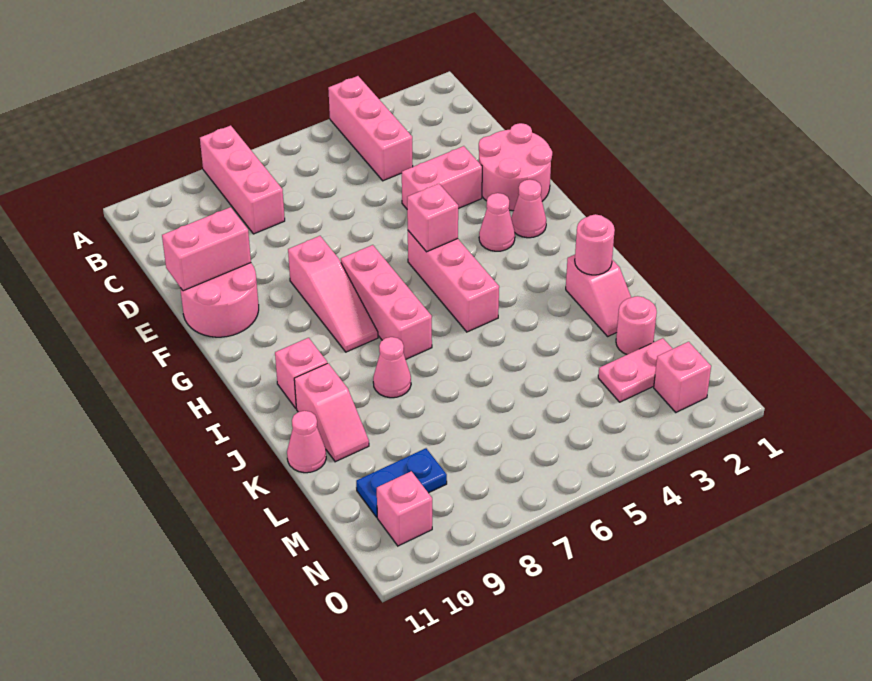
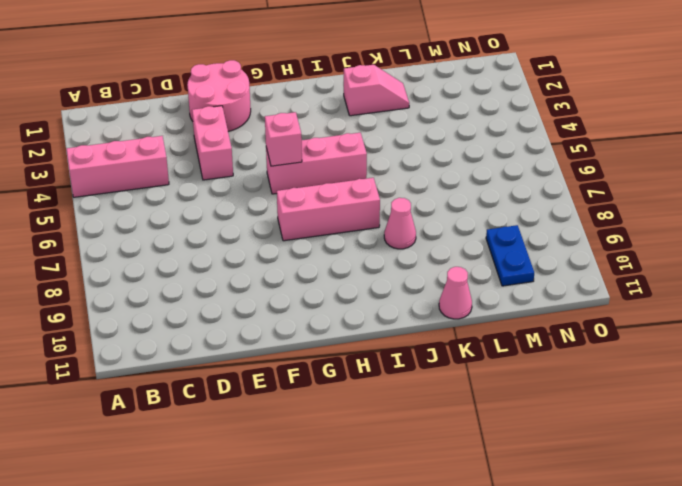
none -> pink 1x3 brick [200,125,285,234]
none -> pink 2x2 round brick [180,263,259,337]
none -> pink 1x3 slope [288,236,378,352]

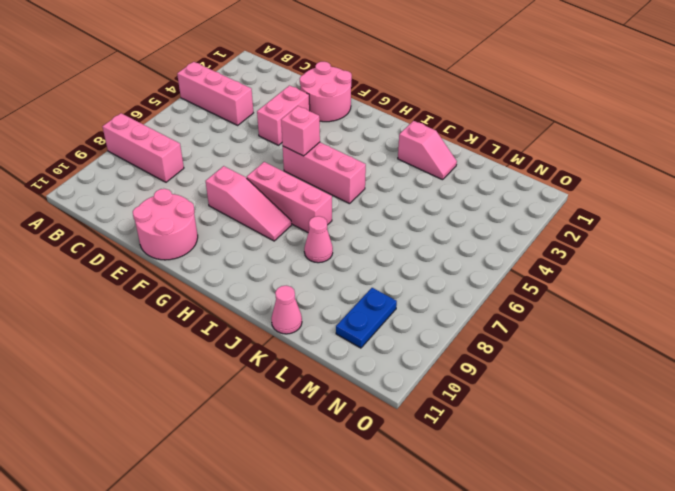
none -> pink 1x1 cone [511,180,546,238]
none -> pink 1x1 cone [479,193,515,251]
none -> pink 1x1 brick [275,338,327,408]

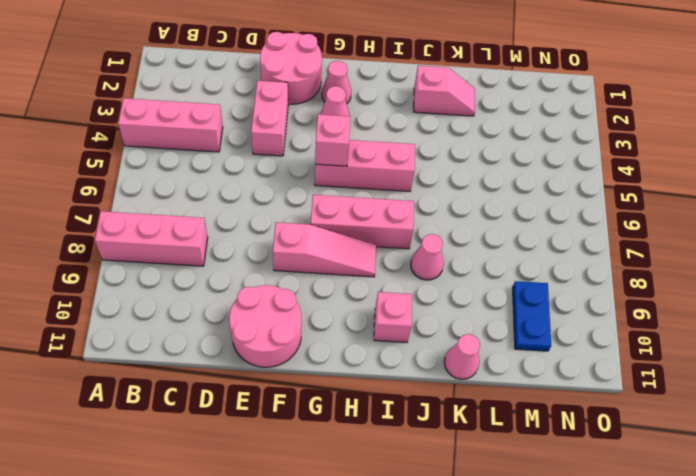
none -> pink 1x2 slope [294,363,369,462]
none -> pink 1x1 round brick [616,296,657,355]
none -> pink 1x2 plate [598,338,672,402]

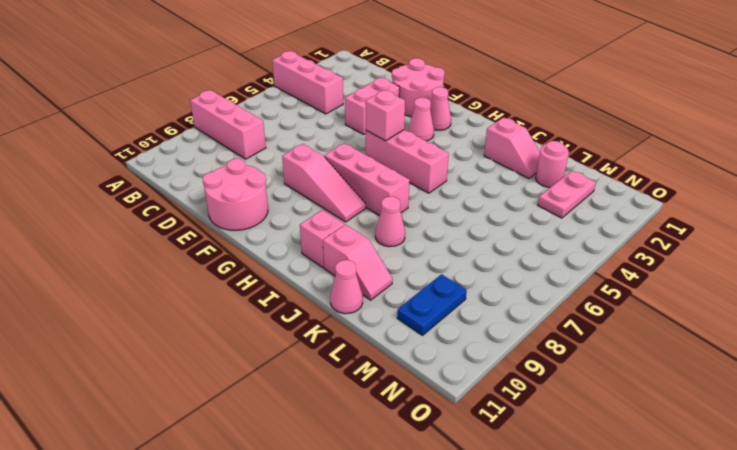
none -> pink 1x1 brick [654,342,711,412]
none -> pink 1x1 brick [377,471,432,546]
none -> pink 1x2 brick [162,207,251,291]

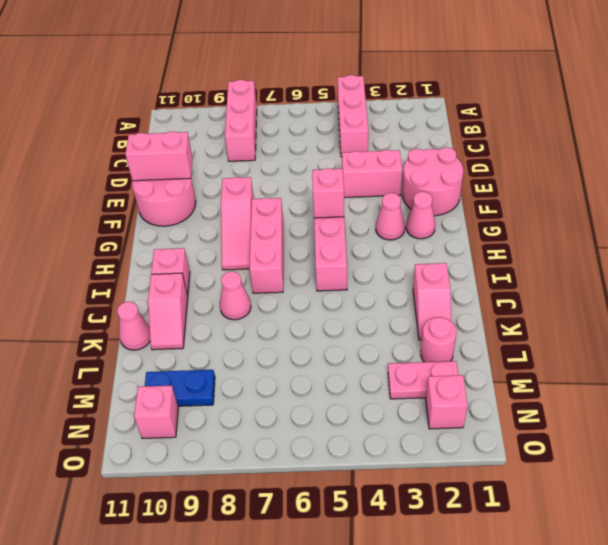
none -> pink 1x1 round brick [575,214,615,275]

